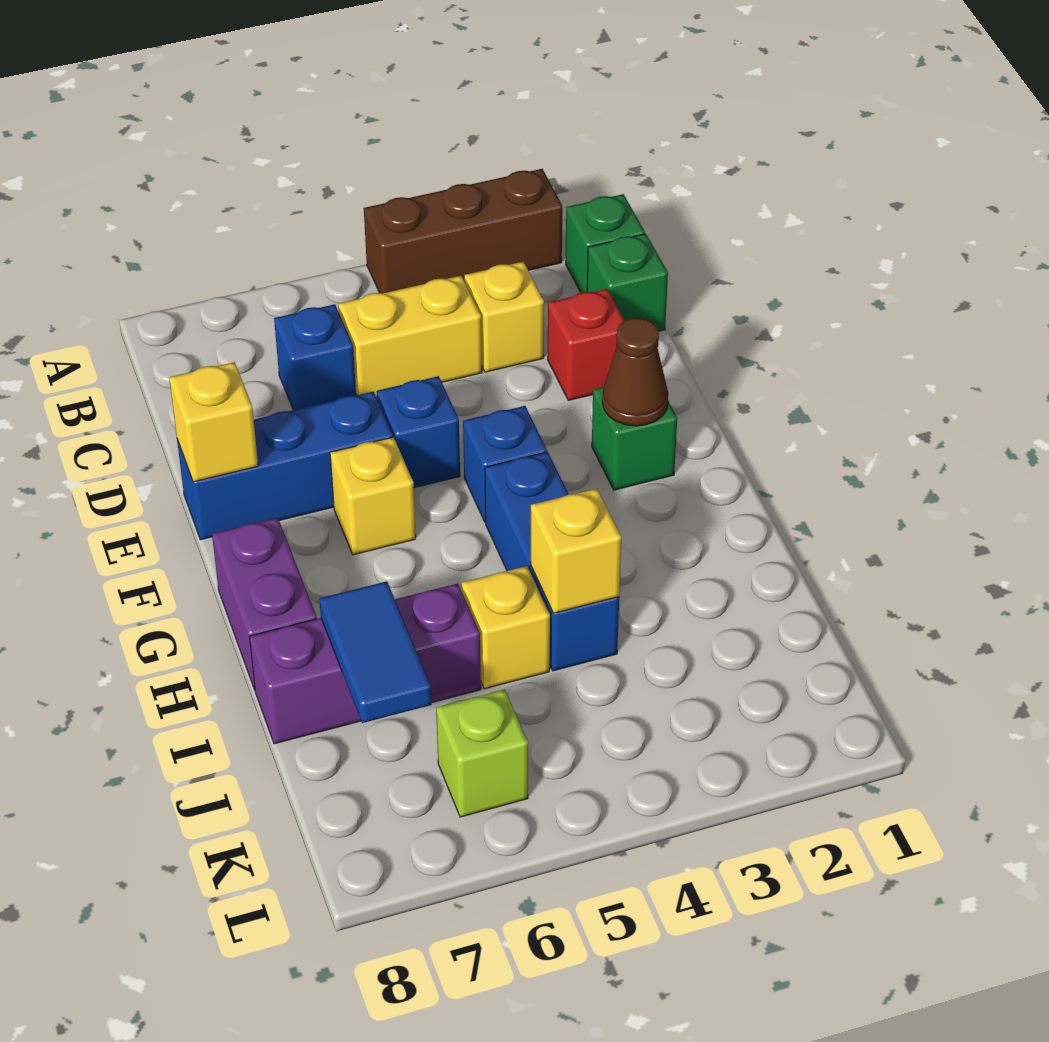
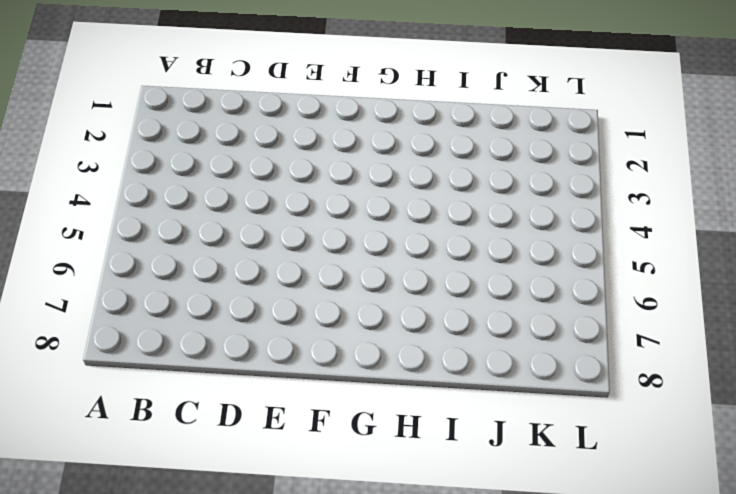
none -> brown 1x3 brick [364,169,562,293]
none -> green 1x1 brick [566,194,645,293]
none -> green 1x1 brick [587,234,668,331]

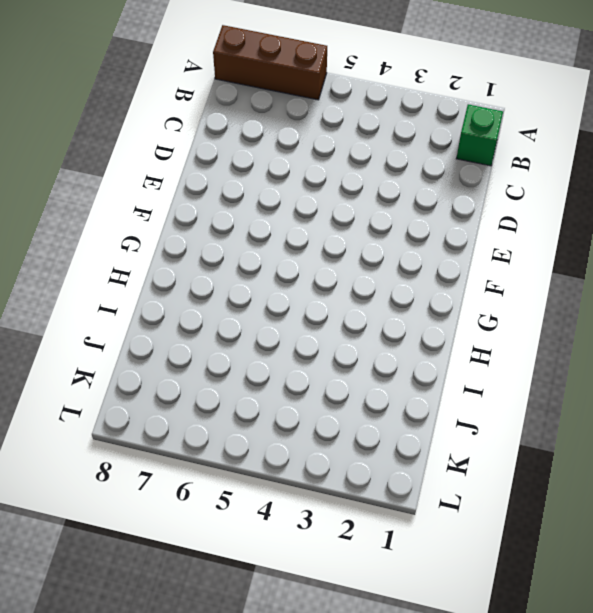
brown 1x3 brick [213,25,327,100] -> brown 1x3 brick moved to [364,169,562,293]
none -> green 1x1 brick [587,234,668,331]
none -> yellow 1x1 brick [464,262,544,372]
none -> yellow 1x2 brick [338,276,482,398]

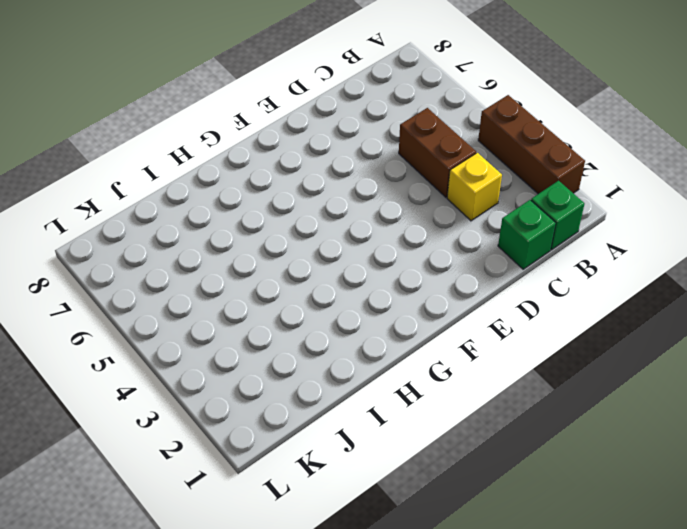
brown 1x2 brick [399,108,476,197] -> yellow 1x2 brick [338,276,482,398]
none -> blue 1x1 brick [274,304,356,410]
none -> red 1x1 brick [548,289,625,400]
none -> blue 1x1 brick [377,376,460,488]

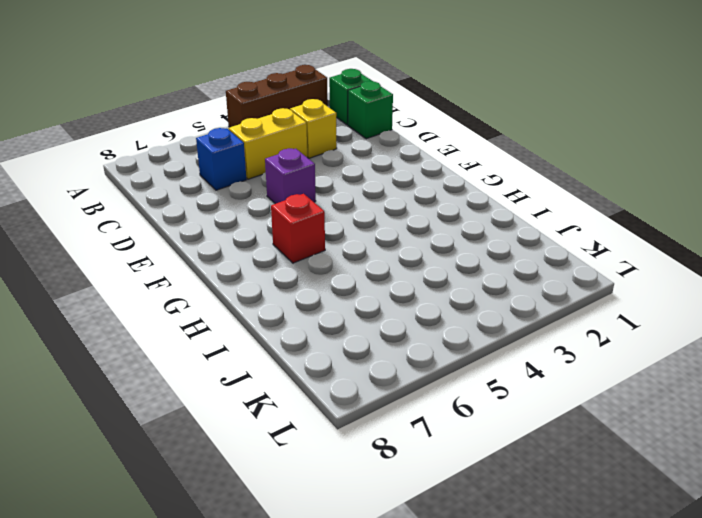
purple 1x1 brick [265,148,316,204] -> blue 1x1 brick [377,376,460,488]
red 1x1 brick [271,194,325,263] -> red 1x1 brick moved to [548,289,625,400]
none -> blue 1x3 brick [177,392,393,540]
none -> green 1x1 brick [592,387,677,490]
none -> blue 1x1 brick [463,406,547,522]

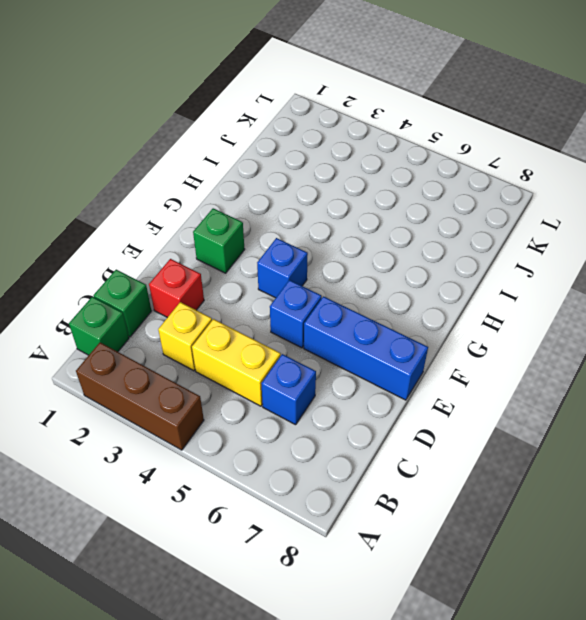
none -> yellow 1x1 brick [330,437,416,555]
none -> blue 1x3 brick [485,452,619,671]
none -> purple 1x2 brick [212,518,317,690]

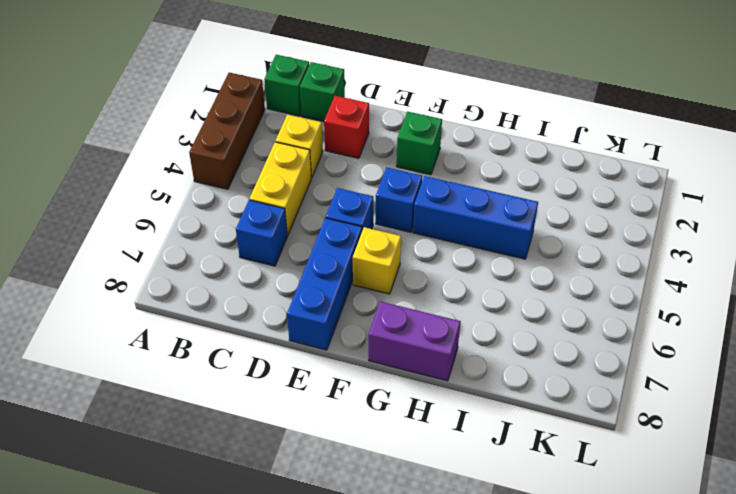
none -> yellow 1x1 brick [461,566,550,689]
none -> purple 1x3 brick [249,584,481,744]
none -> lime 1x1 brick [436,689,528,817]

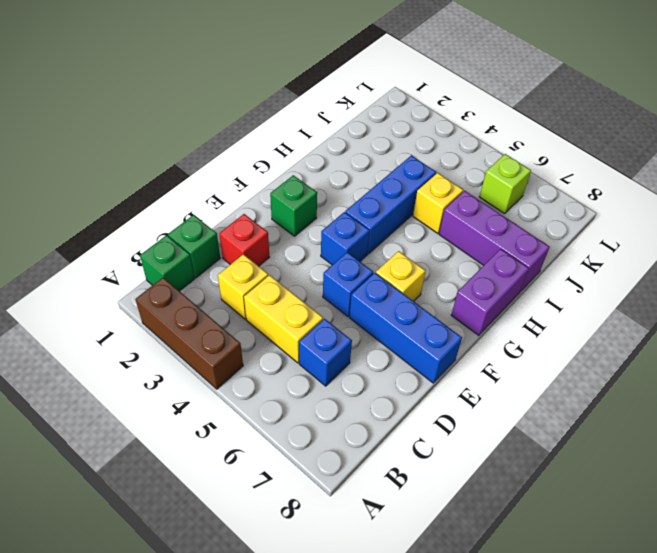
none -> yellow 1x1 brick [169,362,258,482]
none -> brown 1x1 cone [602,318,668,426]
none -> yellow 1x1 brick [531,489,621,613]

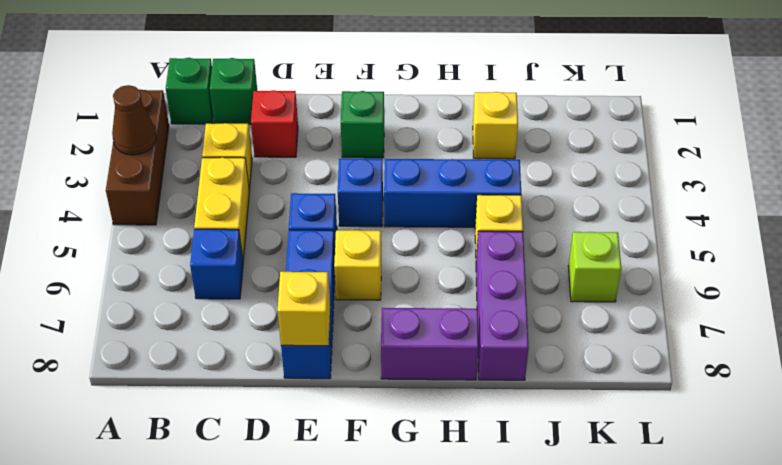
brown 1x1 cone [112,85,157,155] -> brown 1x1 cone moved to [602,318,668,426]
yellow 1x1 brick [473,92,518,159] -> yellow 1x1 brick moved to [531,489,621,613]
none -> blue 1x2 tile [319,581,432,723]

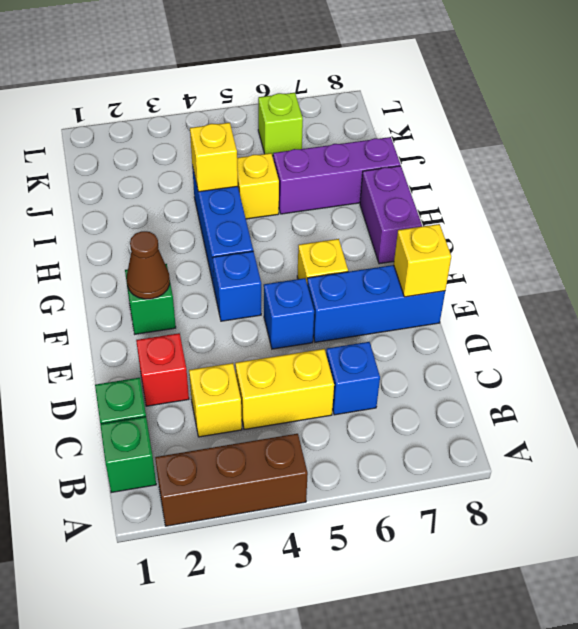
none -> blue 1x2 tile [319,581,432,723]

